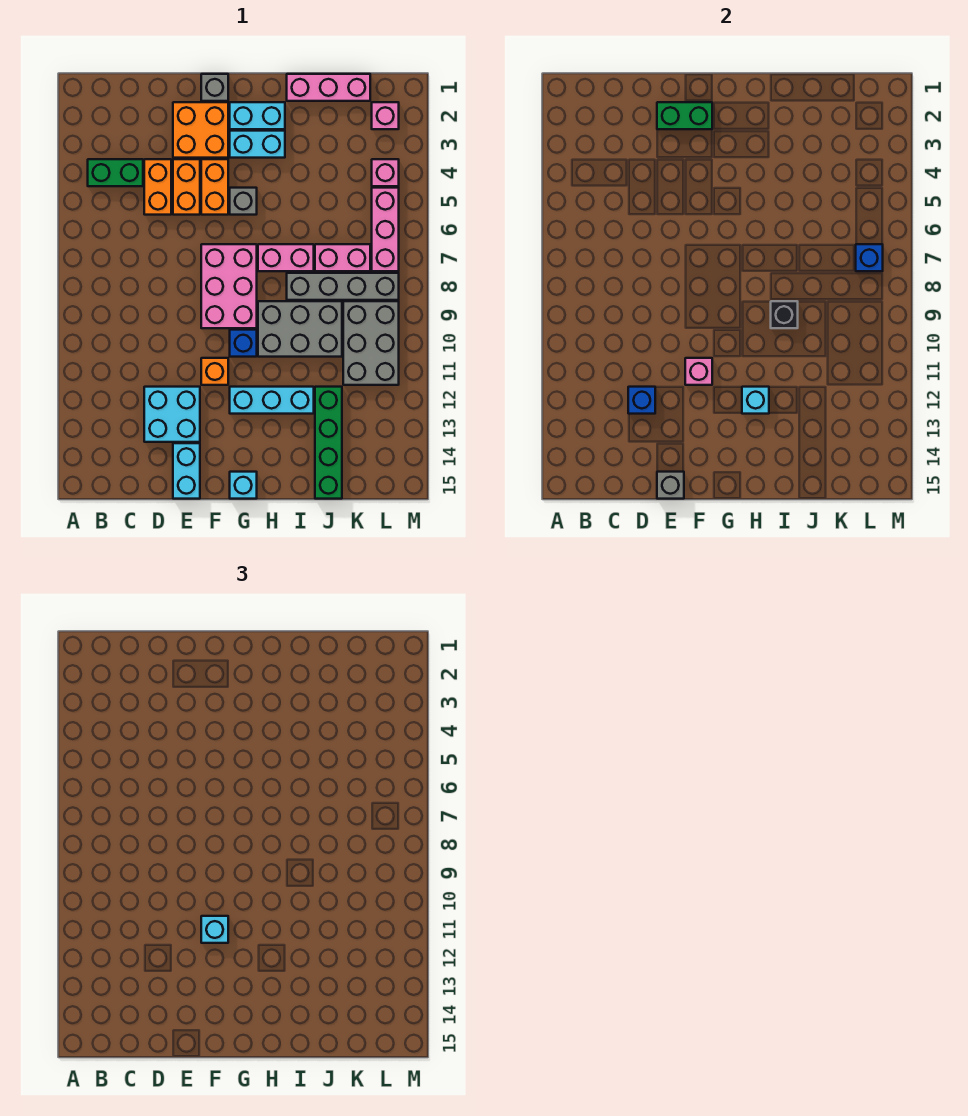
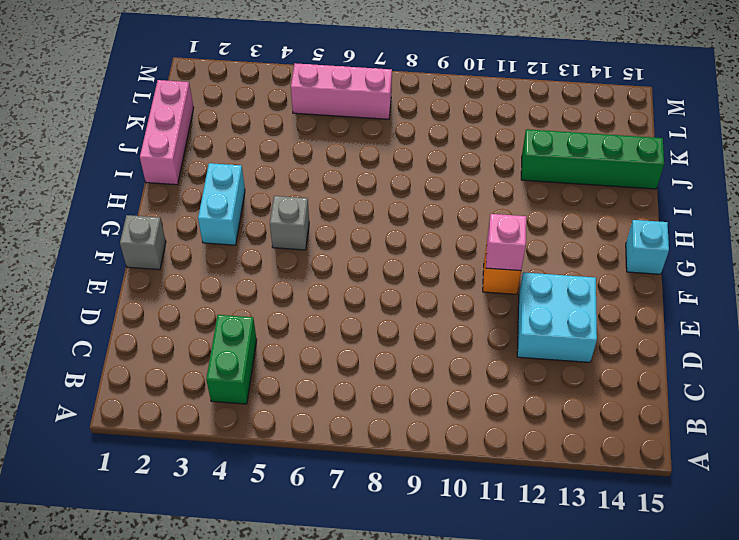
none -> orange 1x2 brick [144,159,171,215]
none -> orange 2x2 brick [173,102,228,158]
none -> orange 1x2 brick [173,159,200,215]
none -> cyan 1x2 brick [173,443,200,499]

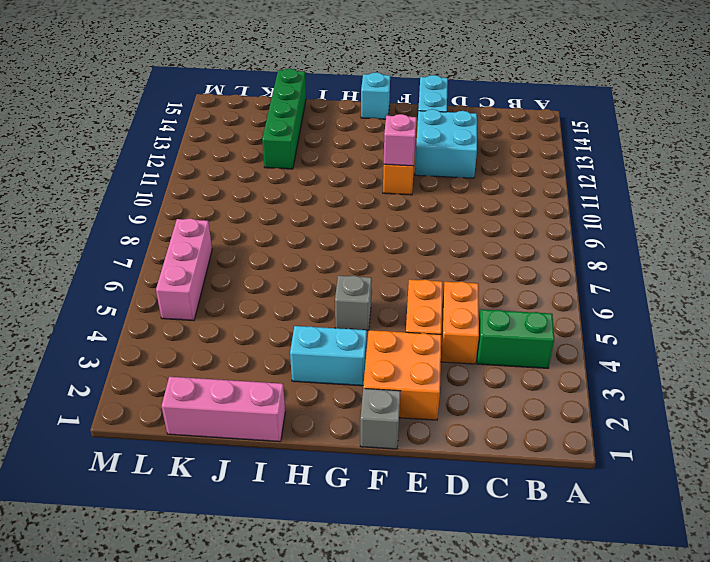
none -> orange 1x2 brick [201,159,228,215]
none -> pink 2x3 brick [201,244,257,328]
none -> cyan 1x2 brick [230,102,285,129]
none -> blue 1x1 brick [230,330,257,357]

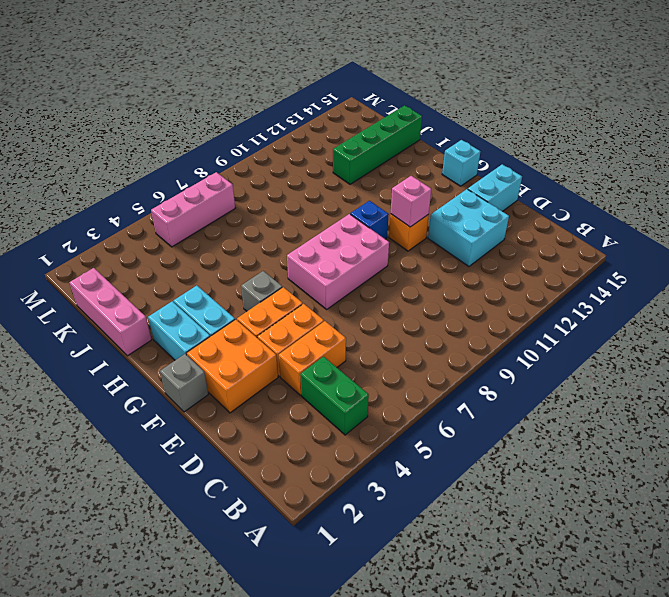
none -> cyan 1x3 brick [230,387,314,414]
none -> pink 1x2 brick [258,244,314,271]
none -> grey 2x3 brick [258,301,342,357]
none -> grey 1x4 brick [287,273,399,300]

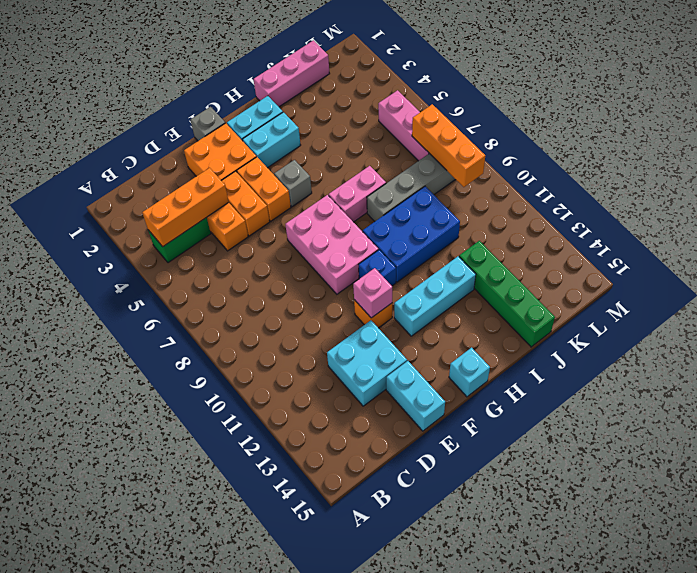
orange 1x3 brick [142,168,229,247] -> none
blue 2x3 brick [363,186,460,282] -> grey 2x3 brick [258,301,342,357]
orange 1x3 brick [412,104,485,187] -> blue 1x1 brick [856,244,883,271]
none -> pink 1x2 brick [315,244,370,271]
none -> grey 2x3 brick [343,301,399,385]
none -> pink 1x1 brick [372,102,399,129]
none -> pink 1x1 brick [372,159,399,186]

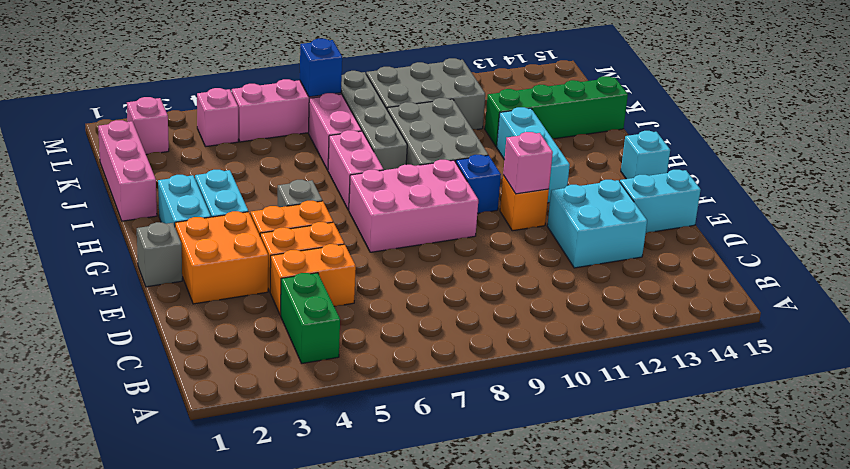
none -> blue 1x1 brick [628,387,655,414]
none -> green 1x2 brick [657,102,712,129]
none -> grey 1x1 brick [657,472,684,499]
none -> cyan 1x1 brick [742,387,769,414]

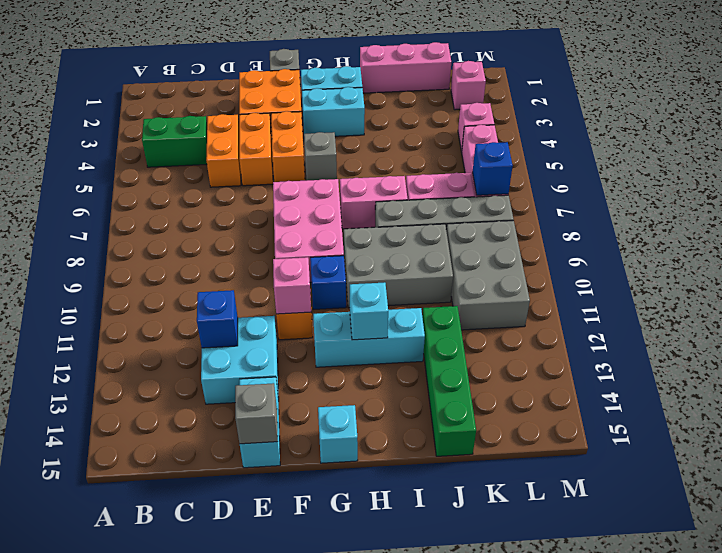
none -> green 1x2 brick [657,102,712,129]
none -> black 1x1 brick [771,301,798,328]
none -> cyan 1x1 brick [201,916,228,943]

